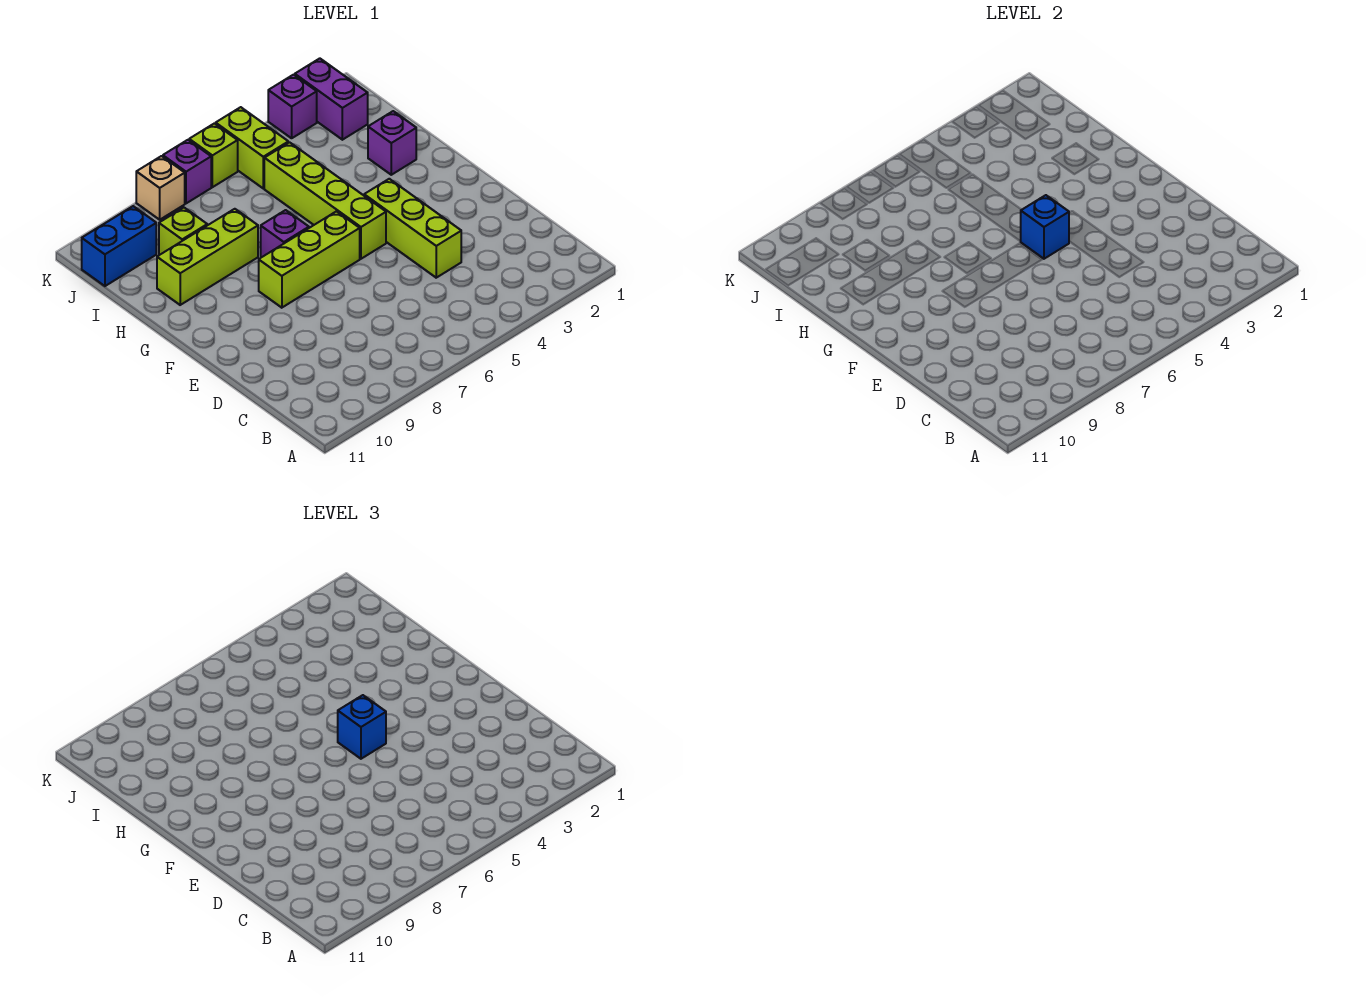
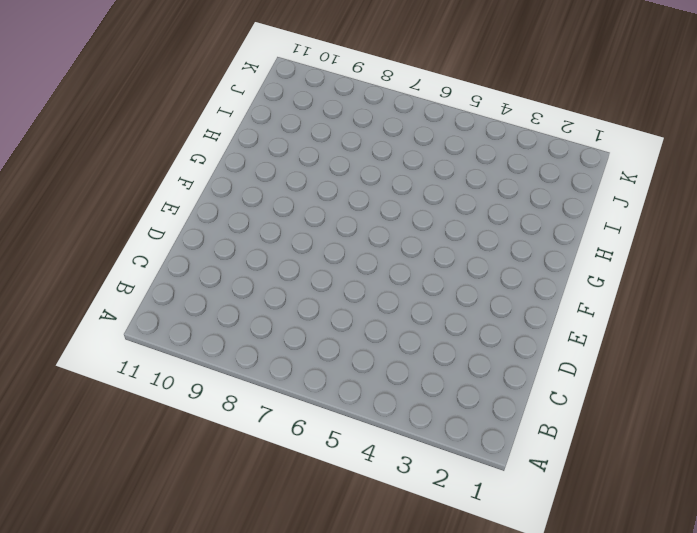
none -> lime 1x3 brick [364,179,461,278]
none -> lime 1x4 brick [264,142,386,259]
none -> lime 1x3 brick [259,211,360,308]

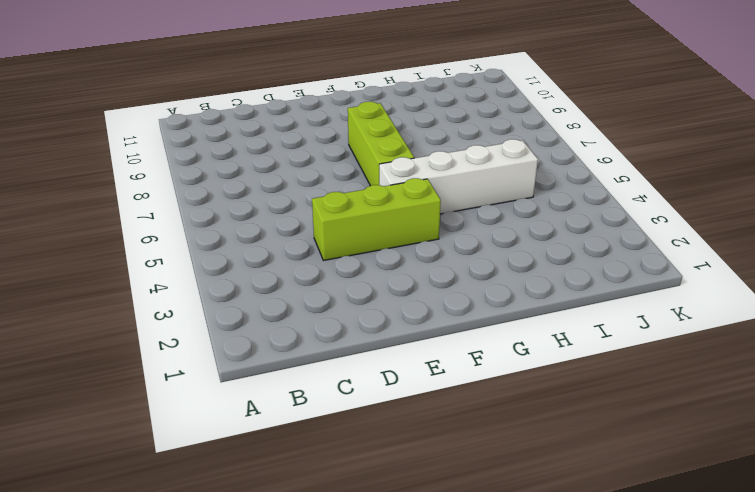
white 1x4 brick [379,139,538,214] -> lime 1x4 brick [264,142,386,259]
none -> purple 1x1 brick [261,210,309,257]
none -> purple 1x1 brick [368,111,416,175]
none -> lime 1x3 brick [157,209,258,305]

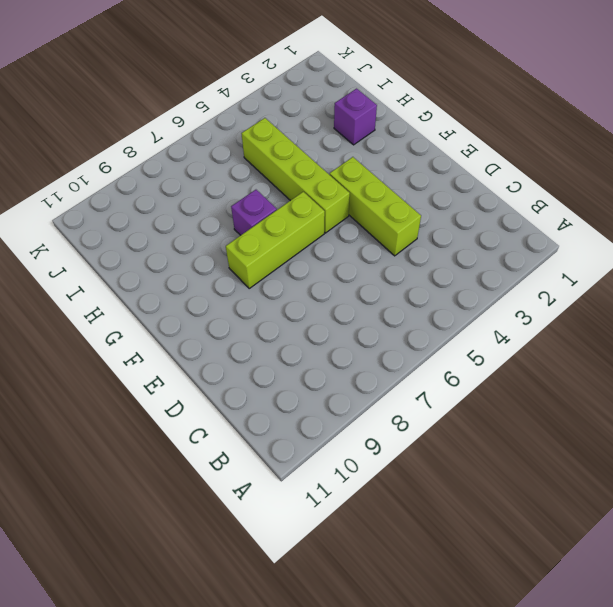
none -> lime 1x3 brick [157,209,258,305]
none -> lime 1x1 brick [159,208,207,255]
none -> purple 1x2 brick [295,58,368,140]

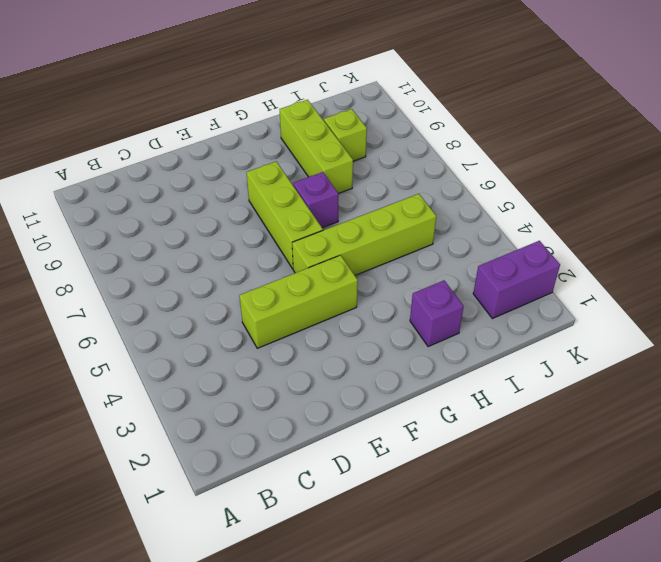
none -> lime 1x2 brick [216,107,288,188]
none -> blue 1x2 brick [82,206,156,286]
none -> purple 1x1 brick [268,75,317,138]

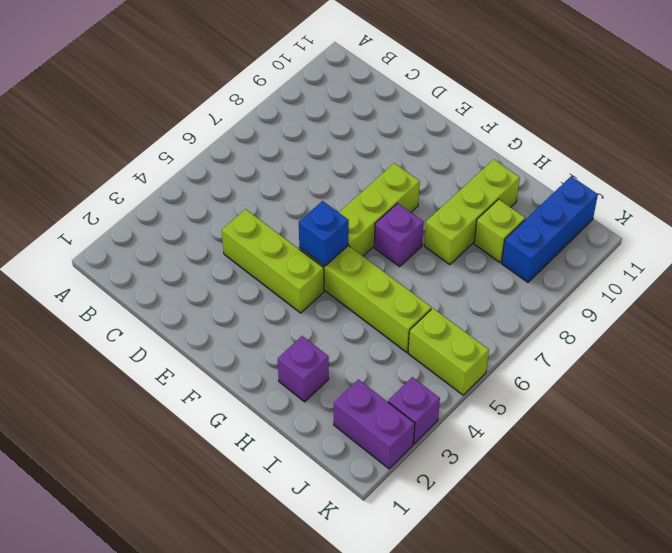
blue 1x3 brick [502,176,598,282] -> blue 1x2 brick [82,206,156,286]
none -> lime 1x1 brick [189,123,238,187]
none -> purple 1x1 brick [163,140,211,203]
none -> tan 1x1 brick [136,156,185,220]

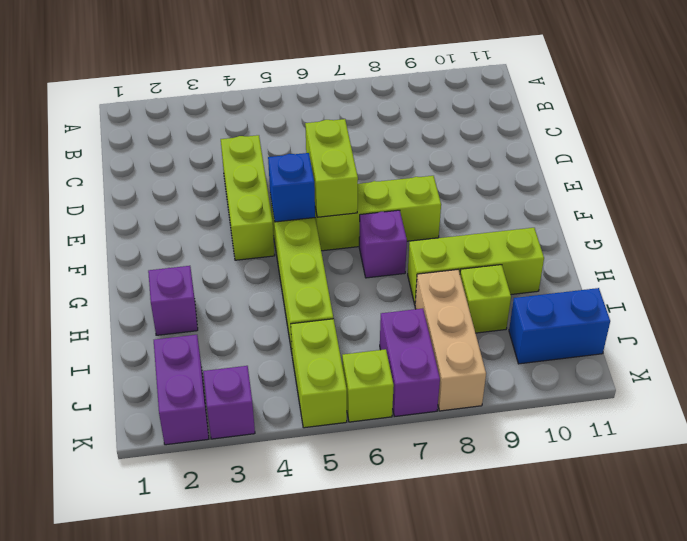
lime 1x2 brick [305,119,358,217] -> none
tan 1x3 brick [415,270,486,411] -> tan 1x1 brick [136,156,185,220]
purple 1x2 brick [380,308,440,416] -> purple 1x1 brick [163,140,211,203]
none -> blue 1x1 brick [338,695,386,759]

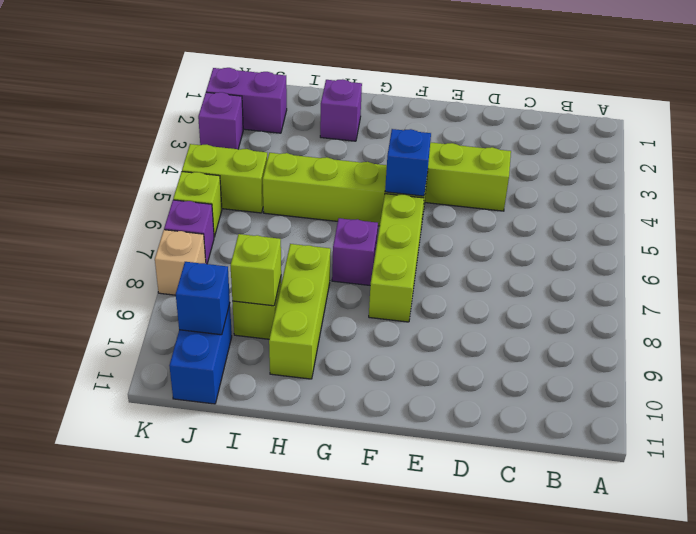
lime 1x1 brick [230,234,281,306] -> none
blue 1x1 brick [176,262,230,335] -> blue 1x1 brick moved to [338,695,386,759]

